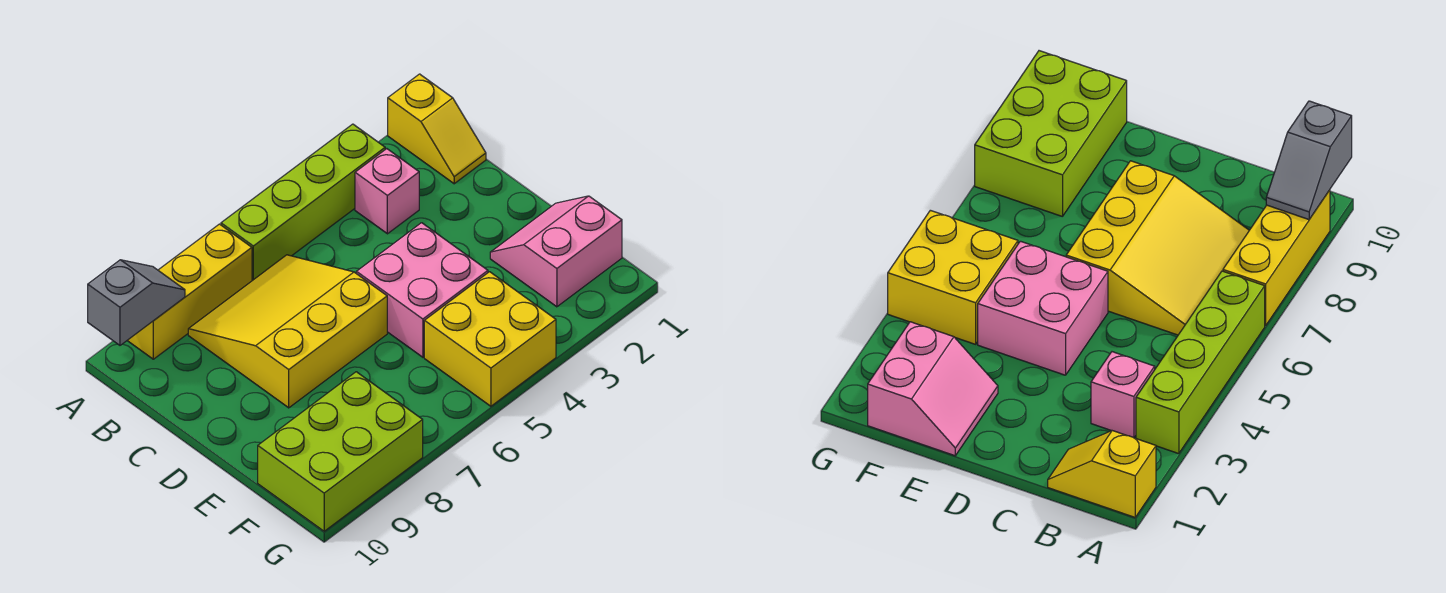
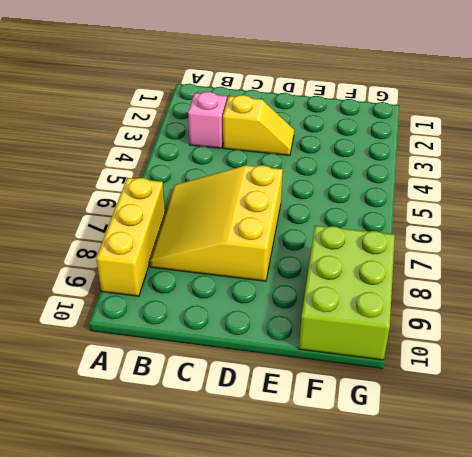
yellow 1x2 slope [223,95,294,155] -> yellow 1x2 slope moved to [388,74,486,184]
none -> lime 1x4 brick [221,124,385,281]
none -> pink 2x2 brick [356,223,488,357]

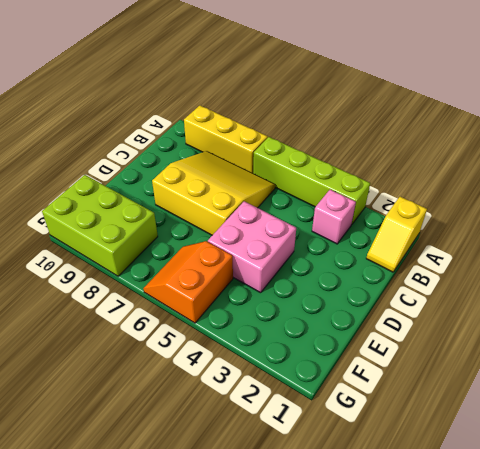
orange 2x2 slope [143,241,233,323] -> yellow 2x2 brick [424,272,556,406]
none -> pink 2x2 slope [490,196,622,307]
none -> grey 1x2 slope [88,260,185,345]

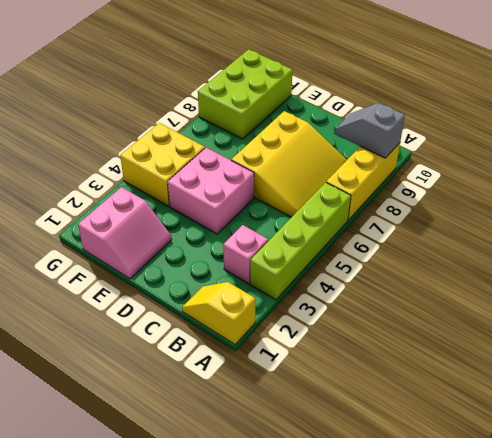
grey 1x2 slope [334,103,405,158] -> grey 1x2 slope turned to [88,260,185,345]

